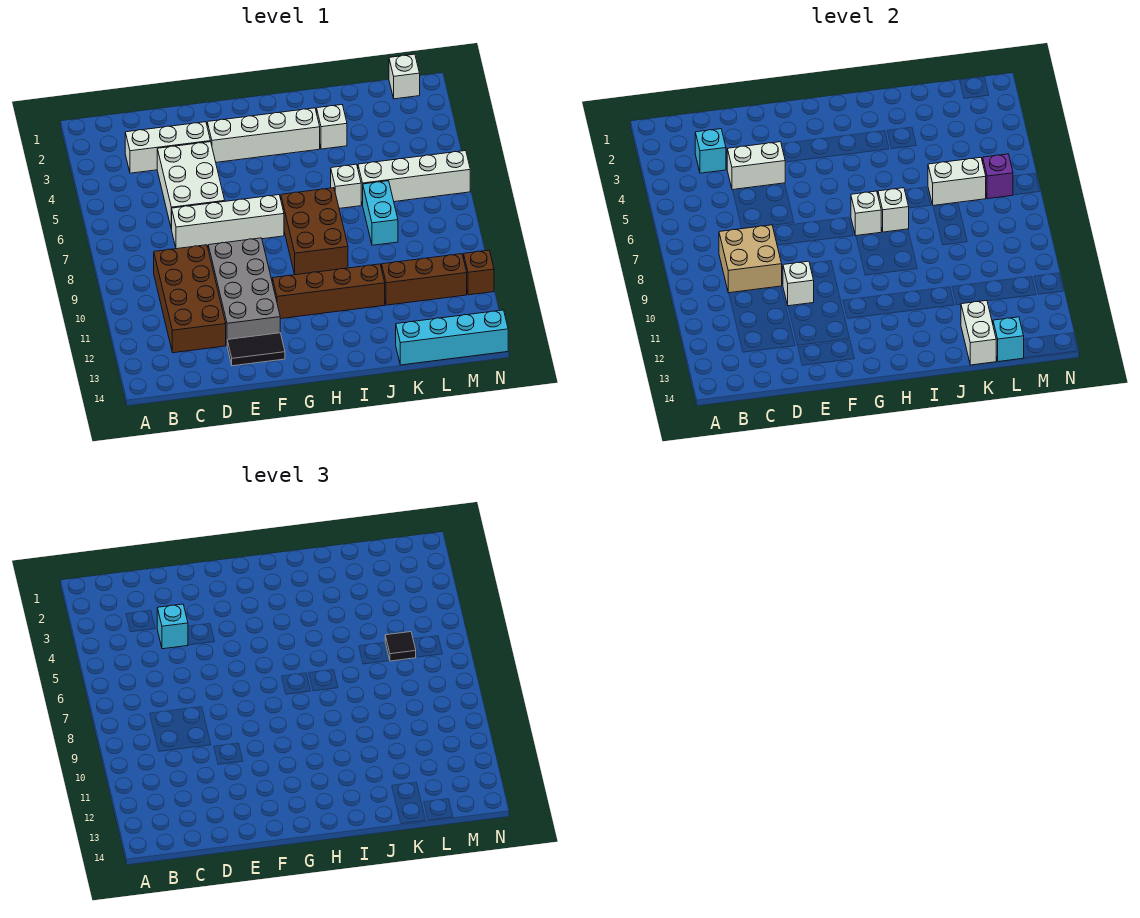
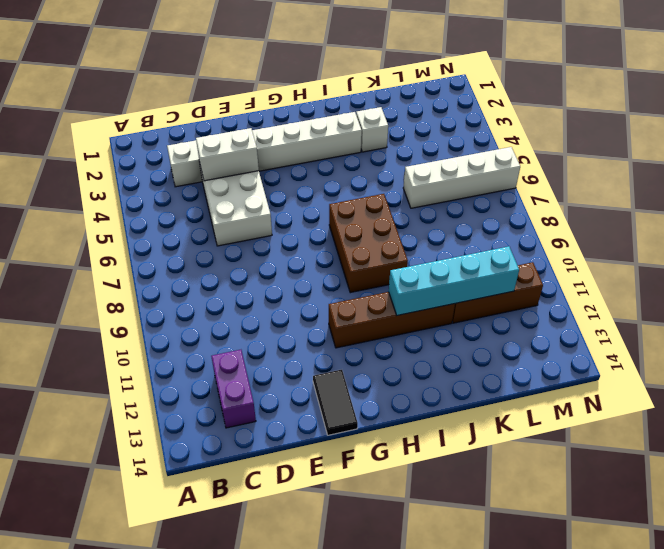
purple 1x2 brick [211,350,256,428] -> brown 2x4 brick [154,245,226,353]
black 1x2 tile [313,370,358,435] -> black 1x2 tile turned to [227,333,285,366]
cyan 1x4 brick [389,246,519,315] -> cyan 1x4 brick moved to [396,310,508,365]
none -> white 1x4 brick [172,195,284,249]
none -> grey 2x4 brick [208,238,280,344]
none -> white 1x1 brick [331,164,361,208]

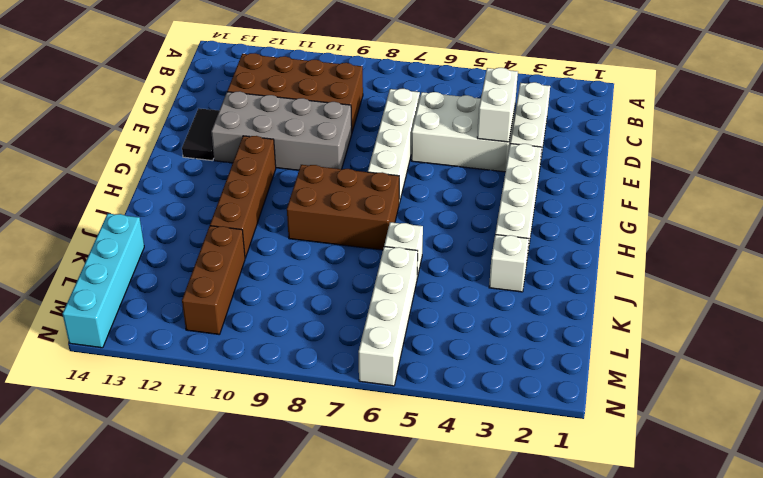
none -> cyan 1x2 brick [363,181,398,245]
none -> white 1x1 brick [389,54,420,99]
none -> brown 1x1 brick [464,250,494,295]

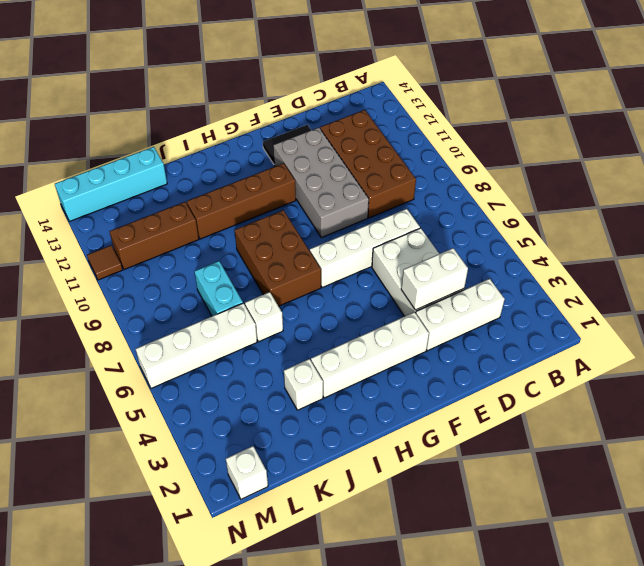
brown 1x1 tile [87,245,123,280] -> brown 1x1 brick [464,250,494,295]
none -> cyan 1x1 brick [695,129,726,173]
none -> tan 2x2 brick [719,225,782,293]
none -> white 1x1 brick [783,261,814,306]

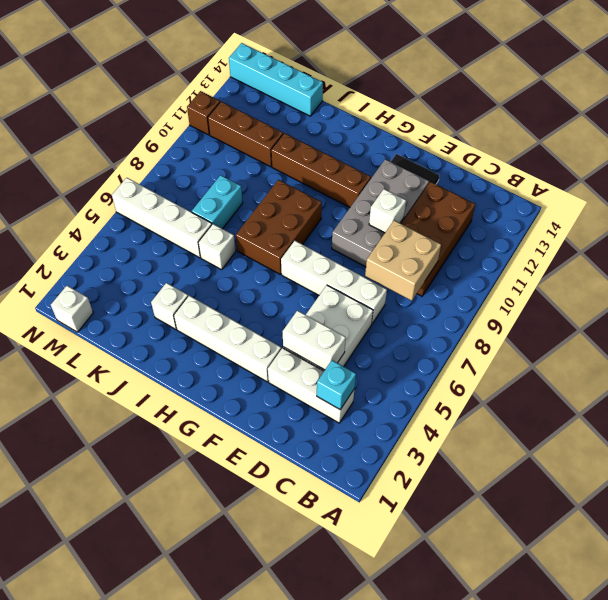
none -> white 1x1 brick [851,191,881,236]
none -> white 1x1 brick [878,188,909,232]
none -> white 1x2 brick [928,157,986,205]

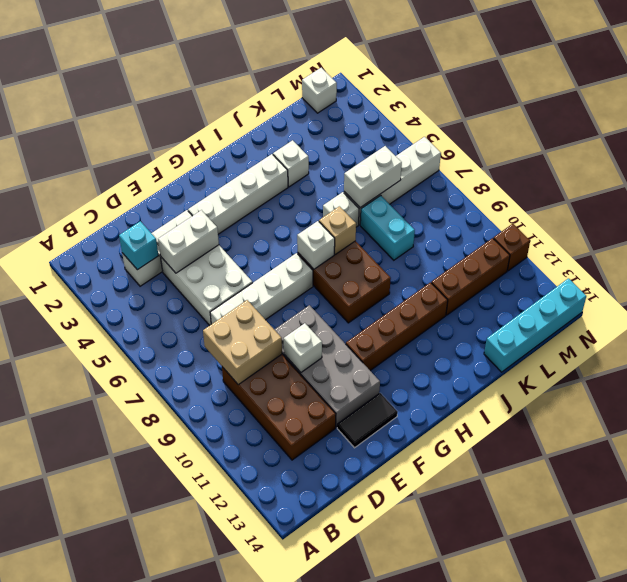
tan 1x1 brick [319,206,356,254] -> white 1x1 brick [878,188,909,232]
none -> white 1x2 brick [961,300,996,365]
none -> cyan 1x1 brick [993,317,1024,362]
none -> purple 1x1 brick [983,154,1013,199]

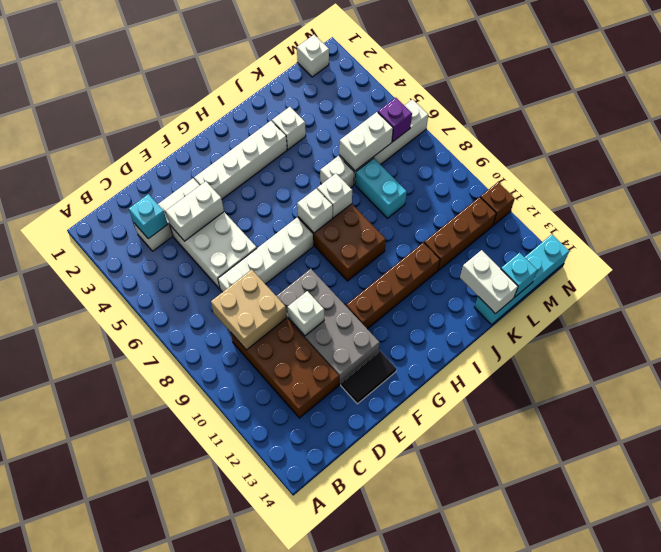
none -> cyan 1x1 brick [157,604,188,649]
none -> black 1x1 tile [385,632,416,661]

